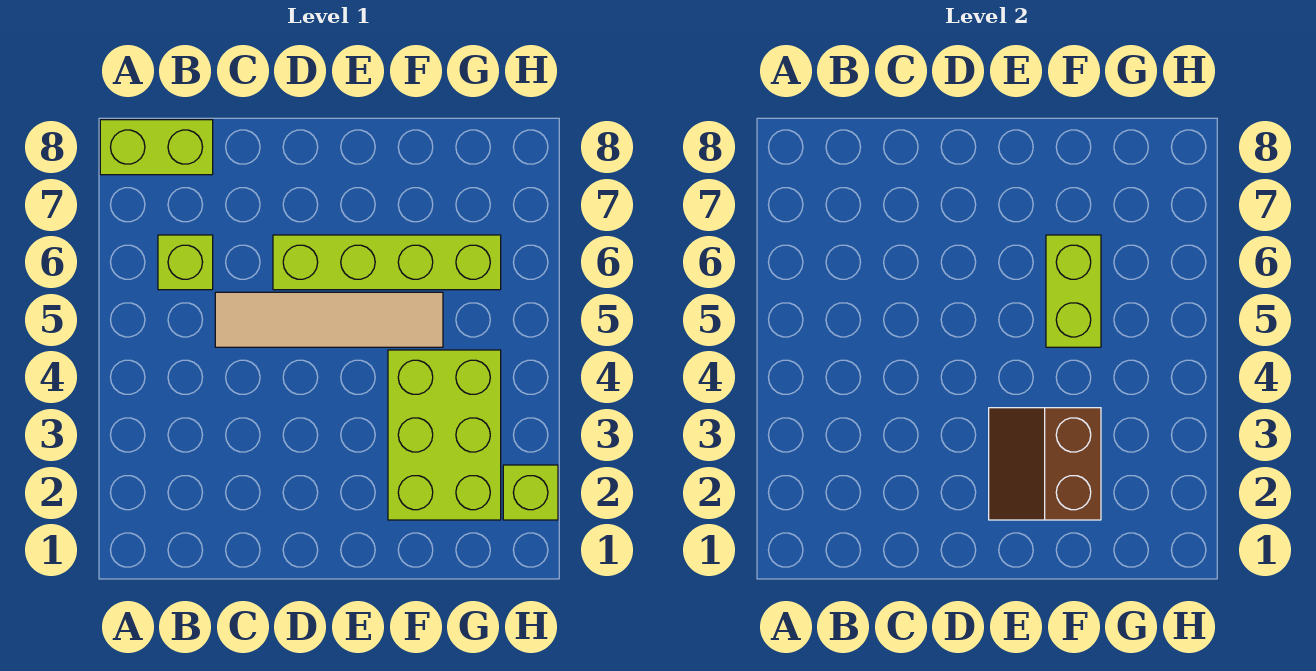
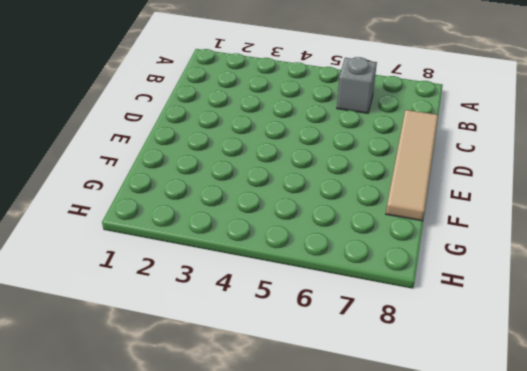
grey 1x1 brick [337,57,377,113] -> lime 1x1 brick [158,235,213,290]
tan 1x4 tile [386,110,438,221] -> tan 1x4 tile moved to [215,292,443,347]
none -> lime 1x2 brick [100,120,213,175]
none -> lime 1x4 brick [273,235,501,290]

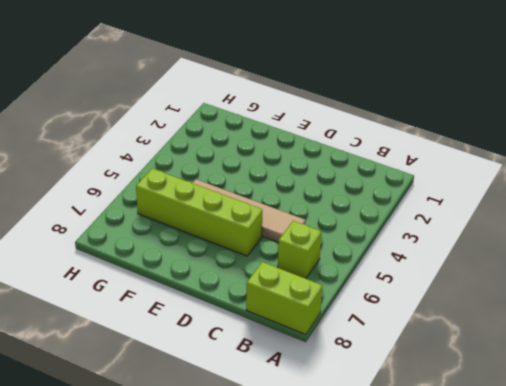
none -> lime 2x3 brick [388,350,501,520]
none -> lime 1x1 brick [503,465,558,520]

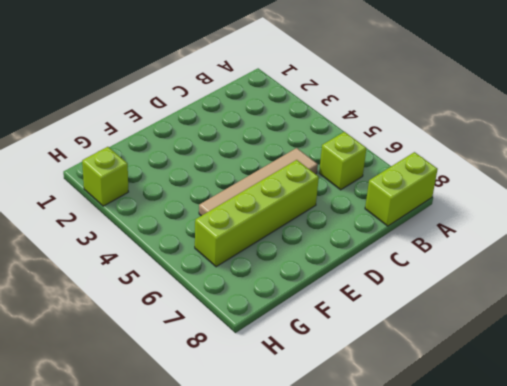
none -> lime 2x3 brick [388,350,501,520]
none -> brown 2x2 slope [989,408,1101,520]

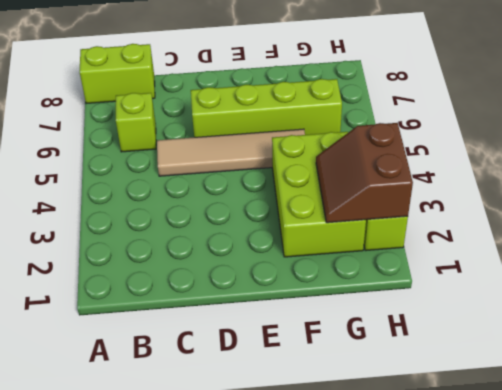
brown 2x2 slope [316,123,413,223] -> brown 2x2 slope moved to [989,408,1101,520]
none -> lime 1x2 brick [1046,235,1101,347]

